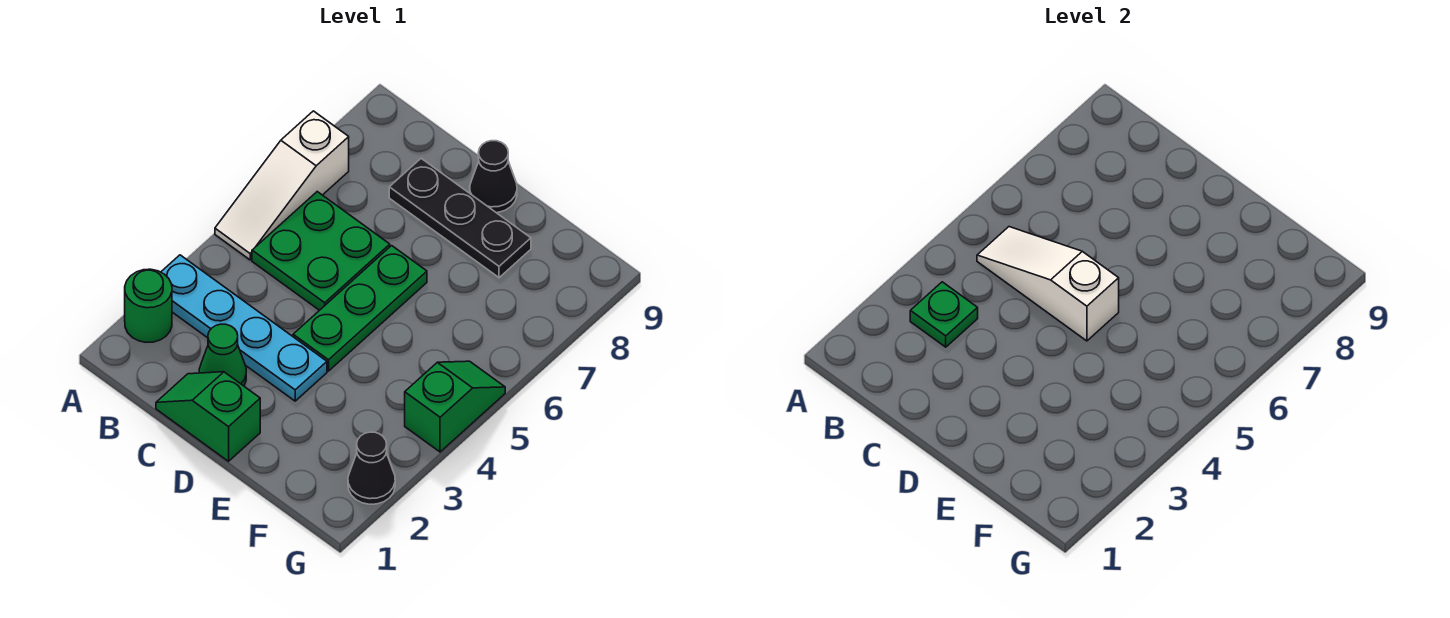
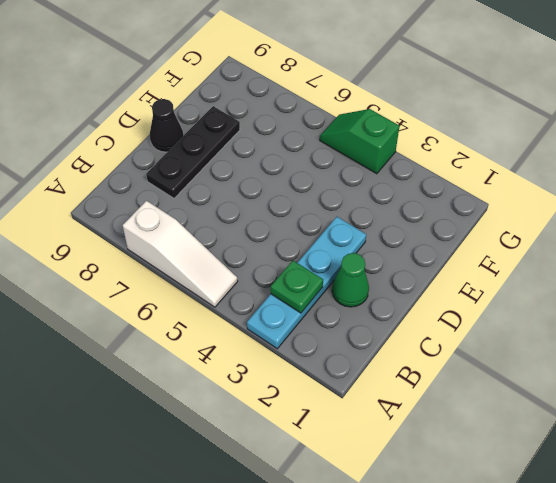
none -> green 1x1 round brick [125,269,172,342]
none -> green 2x2 plate [252,192,390,310]
none -> green 1x2 slope [156,372,260,461]

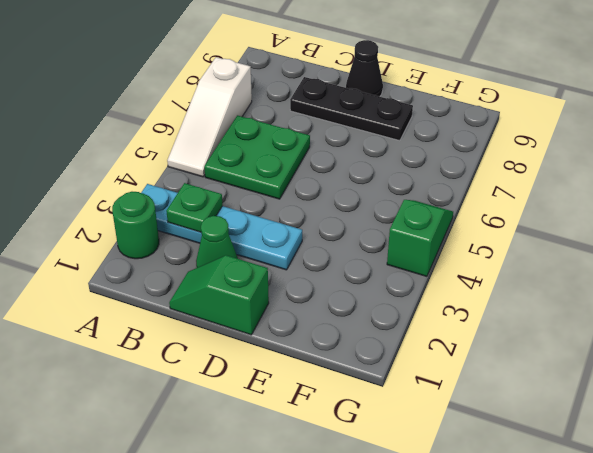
none -> green 1x3 plate [293,246,427,371]
none -> black 1x1 cone [348,432,395,504]
none -> white 1x3 slope [977,227,1119,341]

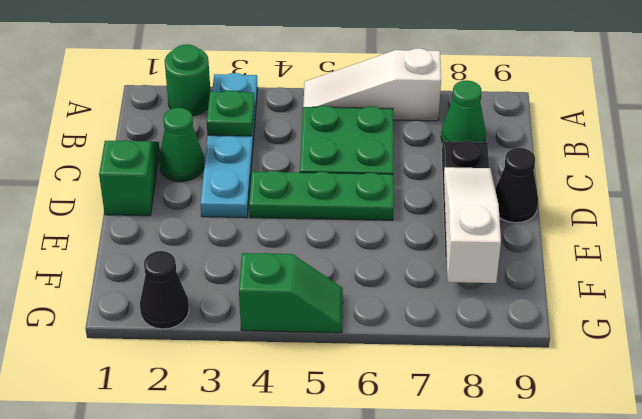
green 1x1 cone [441,80,486,142] -> none
white 1x3 slope [444,167,501,283] -> white 1x3 slope moved to [977,227,1119,341]

